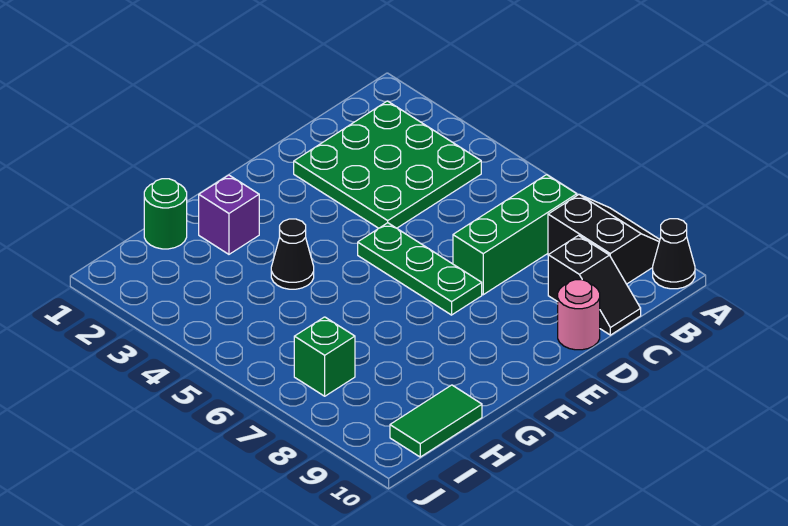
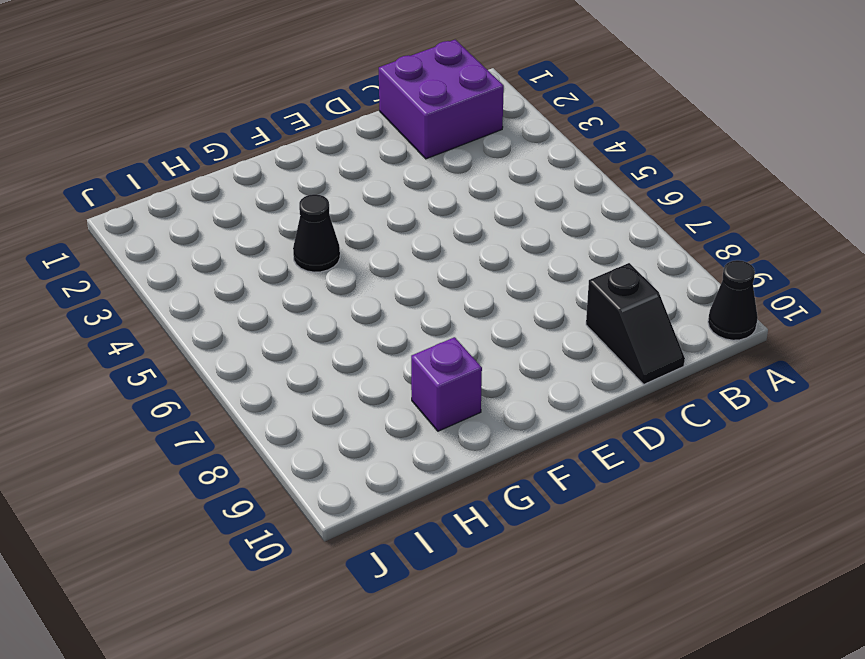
purple 2x2 brick [379,40,504,159] -> green 3x3 plate [294,101,481,228]
purple 1x1 brick [411,337,482,431] -> purple 1x1 brick moved to [199,175,259,254]
none -> black 2x2 slope [548,195,660,284]
none -> green 1x3 brick [453,175,577,295]
none -> pink 1x1 round brick [558,280,600,350]

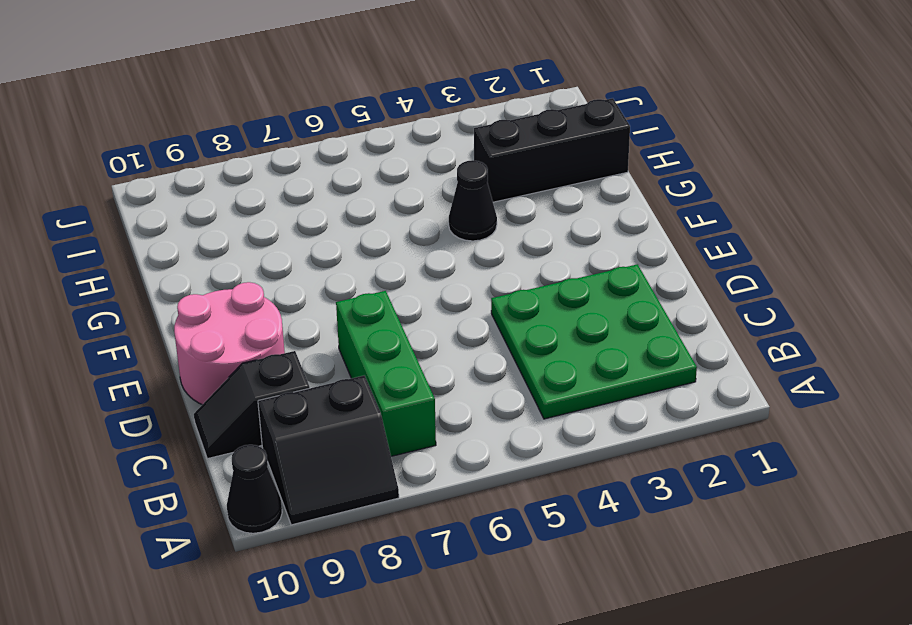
pink 2x2 round brick [174,282,285,405] -> pink 1x1 round brick [558,280,600,350]
black 1x3 brick [474,98,630,202] -> green 1x1 round brick [144,179,187,249]
none -> green 1x3 plate [358,223,482,315]
none -> purple 1x1 brick [199,175,259,254]
none -> green 1x2 tile [390,385,482,457]

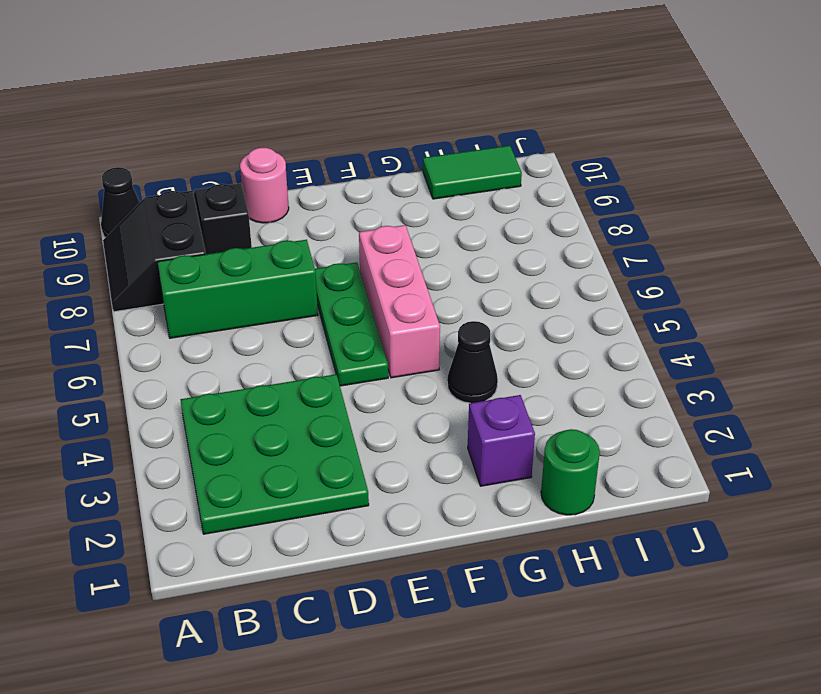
pink 1x3 brick [359,225,440,378] -> none
none -> green 1x1 brick [294,317,355,396]

